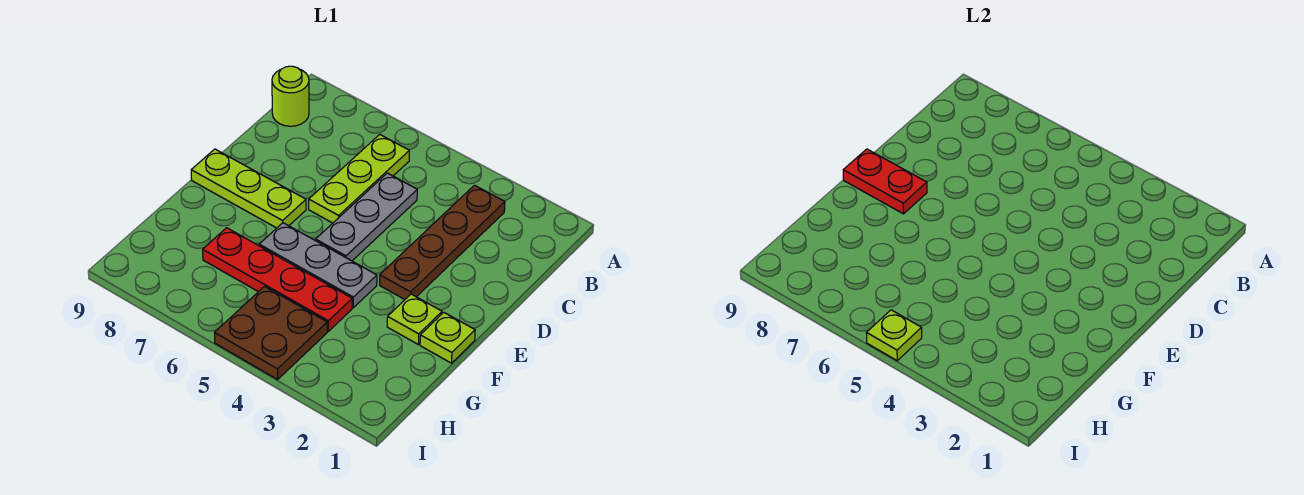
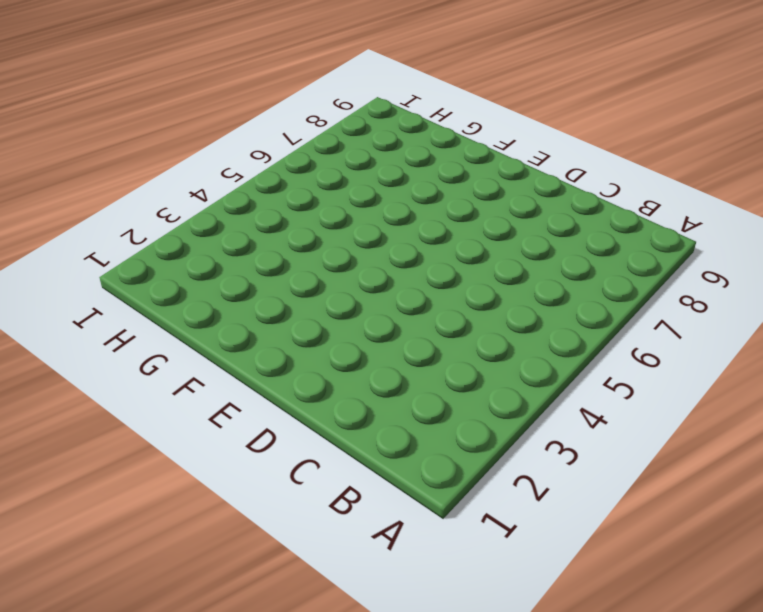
none -> brown 1x4 plate [380,185,505,300]
none -> lime 1x3 plate [309,135,409,223]
none -> lime 1x1 round brick [272,66,309,126]

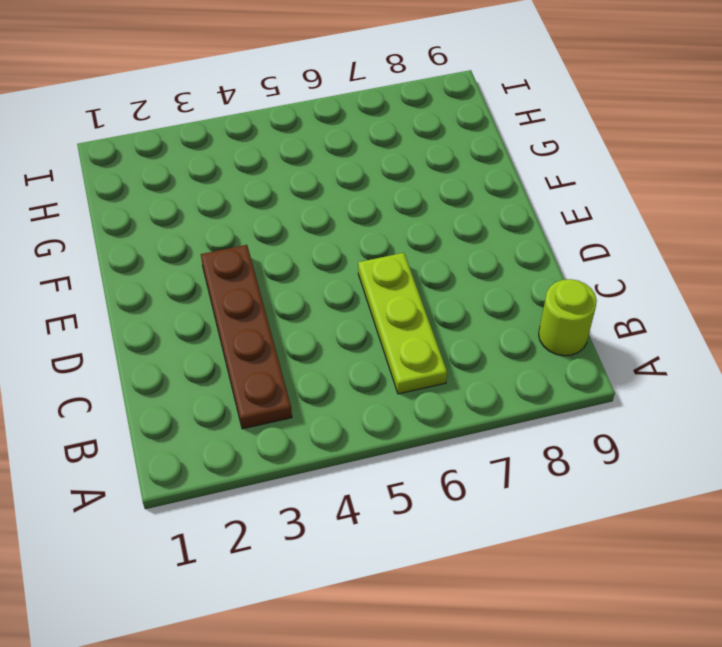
none -> grey 1x3 plate [316,173,417,261]
none -> lime 1x3 plate [191,149,306,228]
none -> lime 1x1 plate [420,312,475,363]

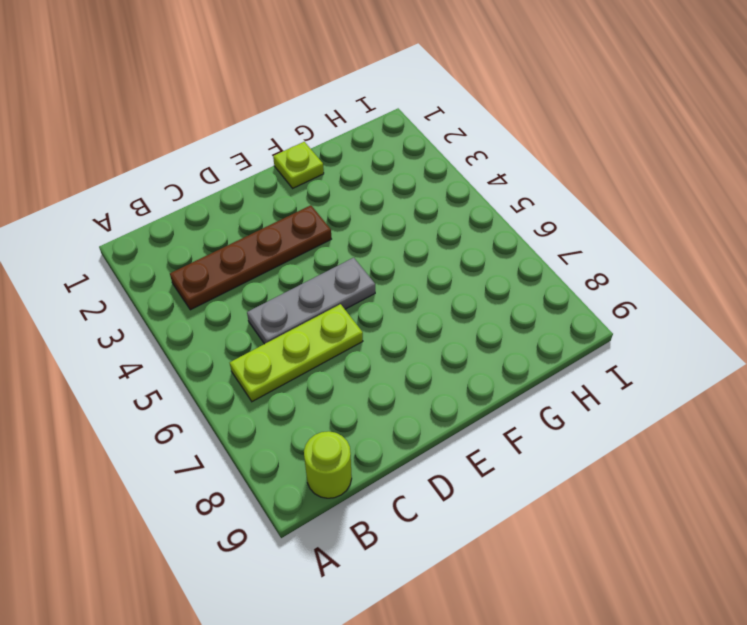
none -> lime 1x3 plate [191,149,306,228]
none -> lime 1x1 plate [387,294,442,345]
none -> grey 1x3 plate [259,223,377,308]

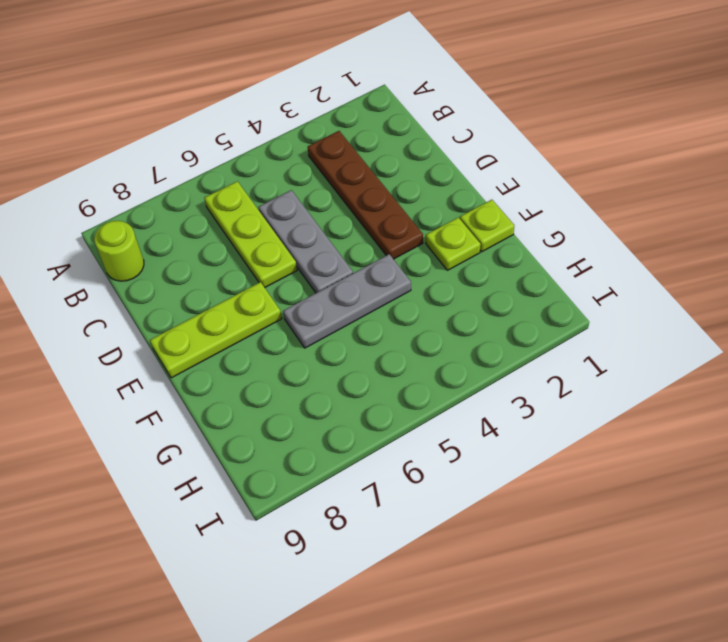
none -> red 1x4 plate [203,228,352,331]
none -> brown 2x2 plate [214,286,327,379]
none -> red 1x2 plate [843,149,927,214]

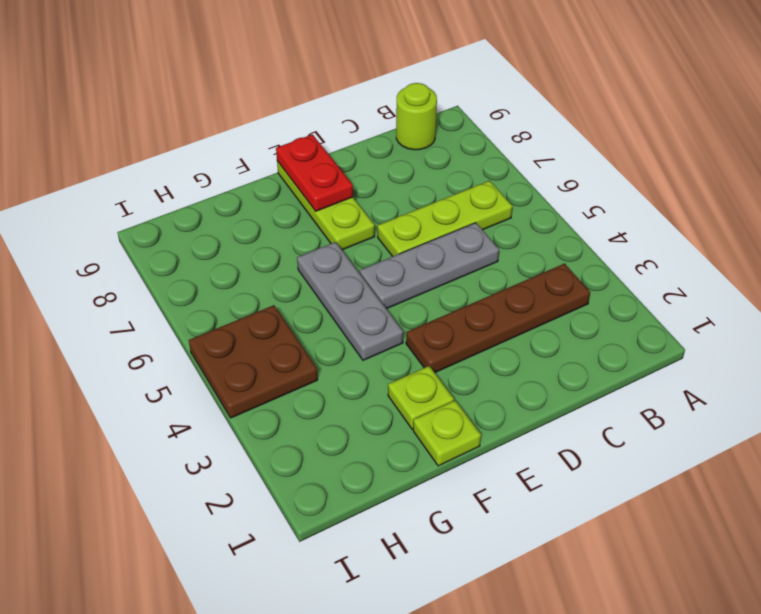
none -> red 1x4 plate [203,228,352,331]
none -> lime 1x1 plate [866,310,922,361]

